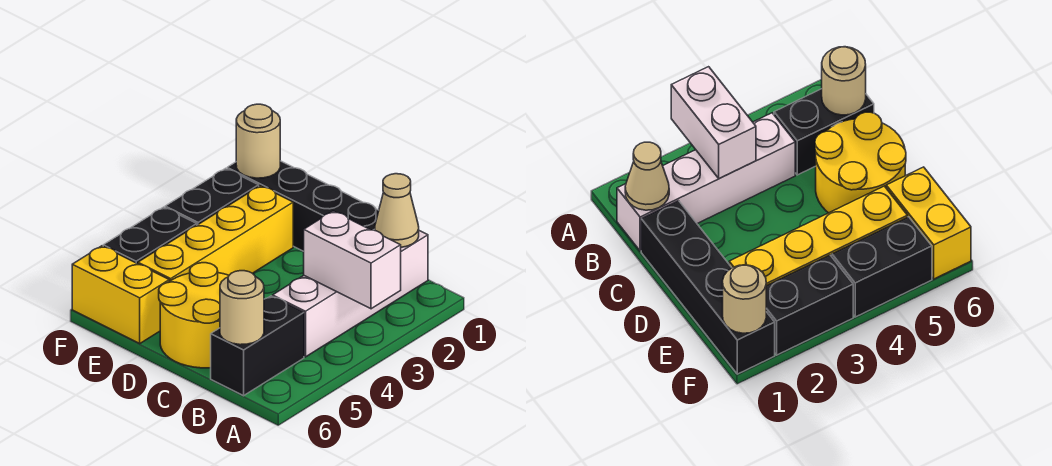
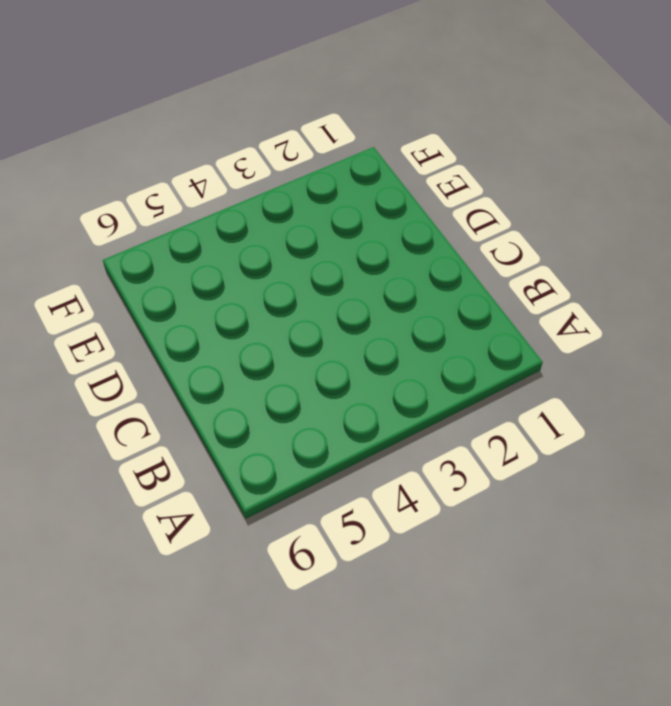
none -> white 1x4 brick [273,231,428,357]
none -> black 1x2 brick [211,296,304,396]
none -> black 1x4 brick [227,161,379,251]

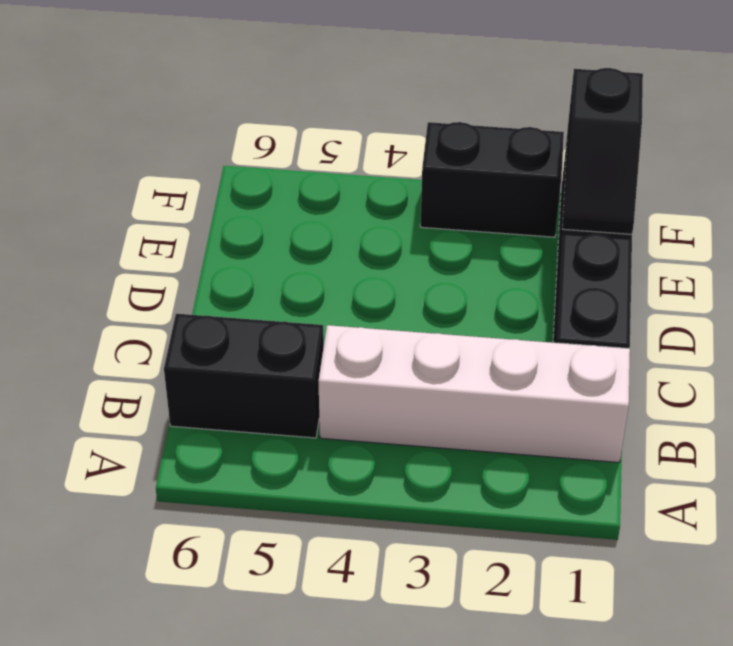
black 1x2 slope [562,68,643,234] -> tan 1x1 round brick [236,104,280,178]
none -> yellow 2x2 round brick [159,263,229,368]
none -> yellow 1x4 brick [138,186,293,282]
none -> yellow 1x2 brick [72,246,169,343]

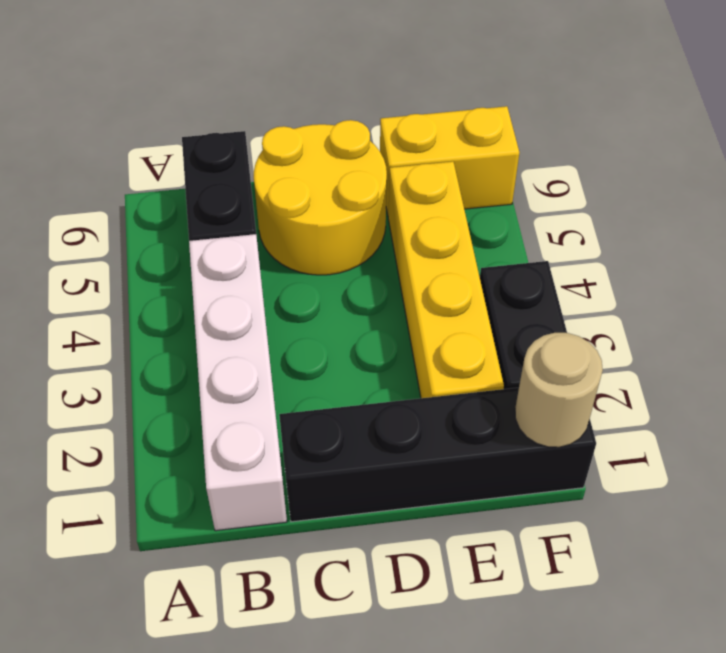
none -> black 1x2 brick [103,207,197,264]
none -> white 1x2 brick [303,211,401,309]
none -> tan 1x1 cone [375,174,419,247]

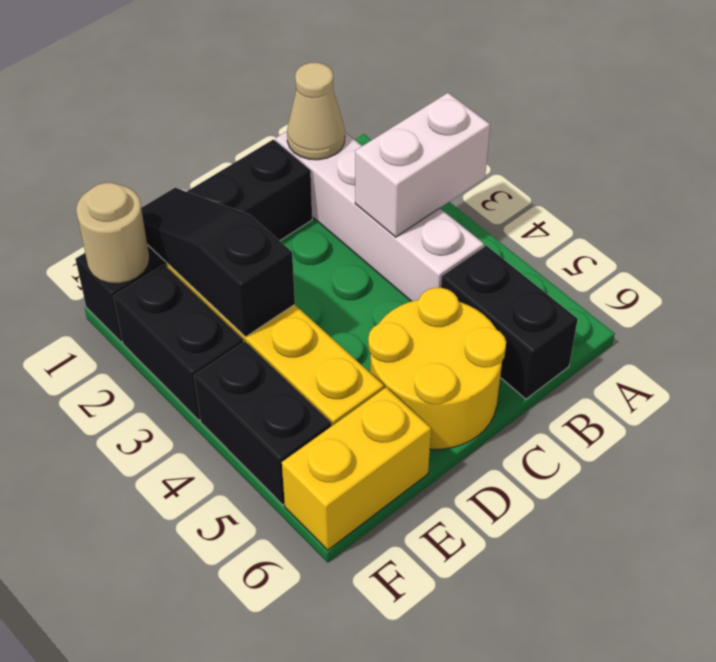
black 1x3 slope [141,188,295,337] -> none
none -> tan 1x1 round brick [220,271,264,345]

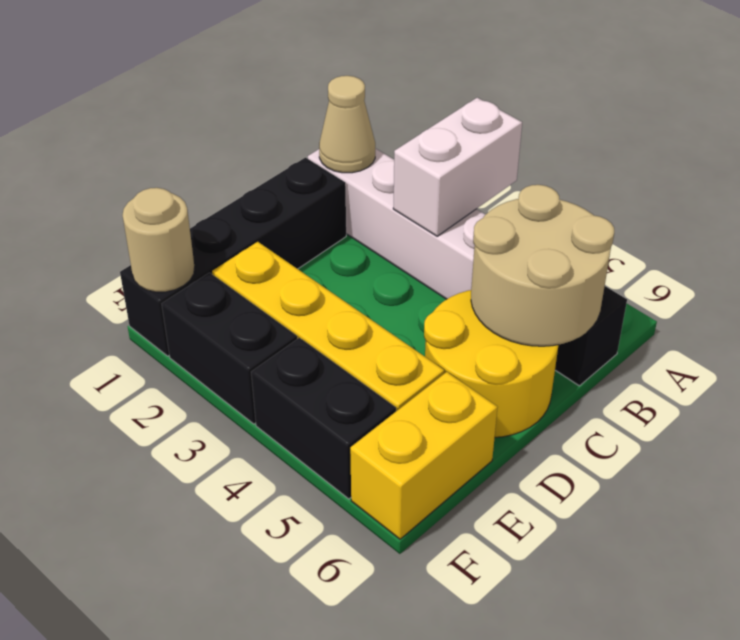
tan 2x2 round brick [471,185,614,346] -> tan 1x1 round brick [220,271,264,345]

